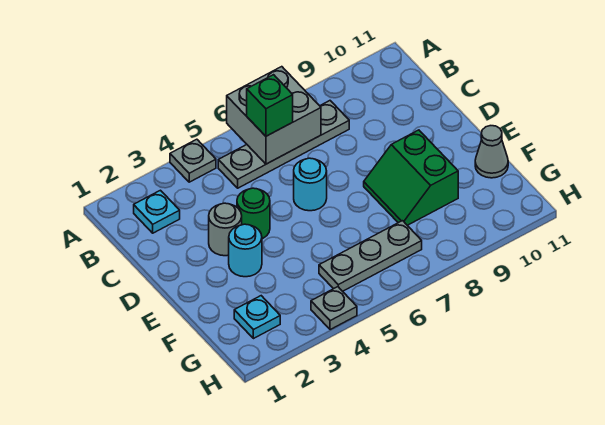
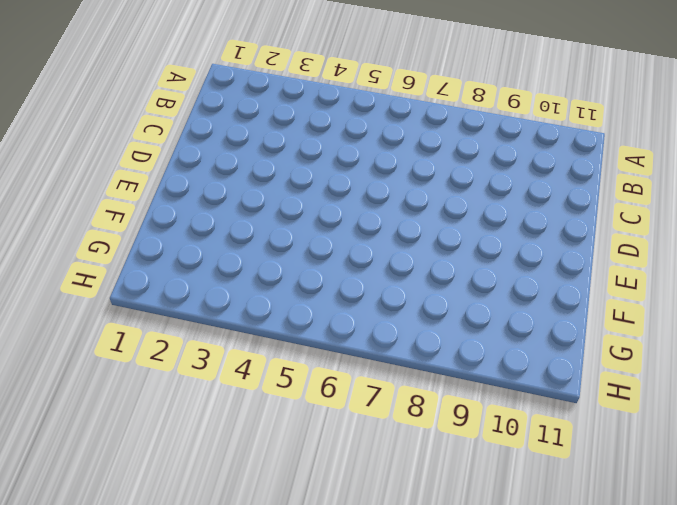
none -> grey 1x1 plate [170,139,216,182]
none -> cyan 1x1 plate [134,190,180,233]
none -> grey 1x4 plate [218,101,349,188]

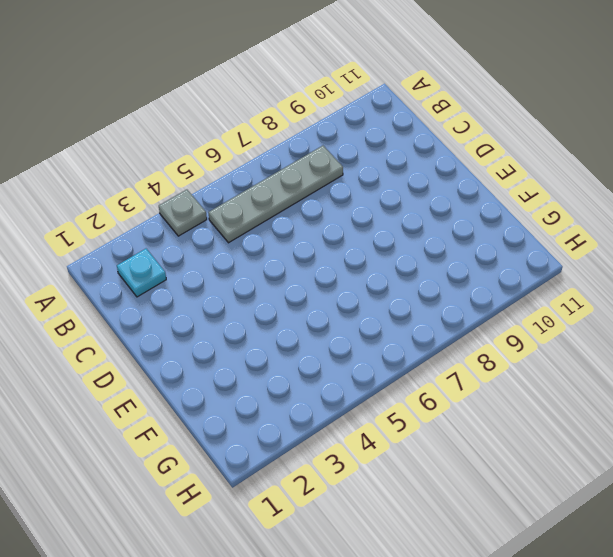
none -> grey 1x1 round brick [209,203,242,256]
none -> green 1x1 round brick [237,188,270,239]
none -> cyan 1x1 round brick [294,158,327,211]

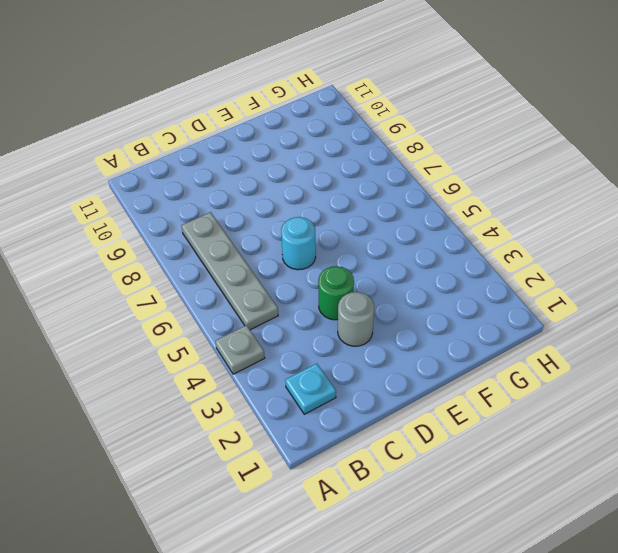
none -> cyan 1x1 round brick [229,224,262,277]
none -> green 2x2 slope [364,130,458,225]
none -> grey 1x1 cone [475,126,508,178]

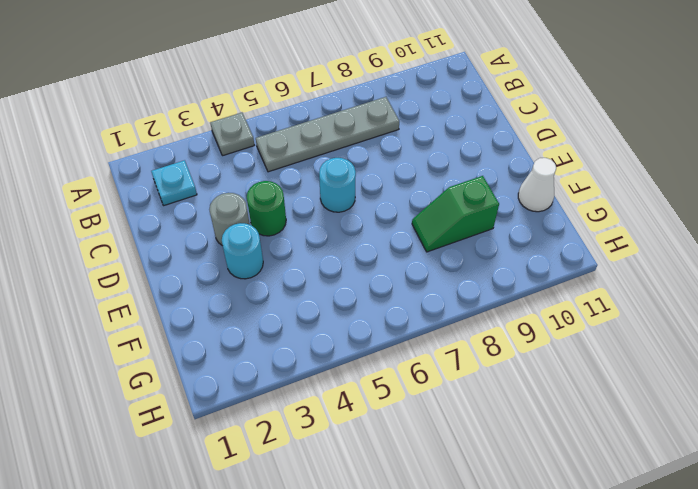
green 1x2 slope [412,176,499,252] -> green 2x2 slope [364,130,458,225]
white 1x1 cone [518,158,556,212] -> grey 1x1 cone [475,126,508,178]
none -> cyan 1x1 plate [234,296,280,339]
none -> grey 1x3 plate [319,221,422,291]
none -> grey 1x1 plate [311,287,357,330]

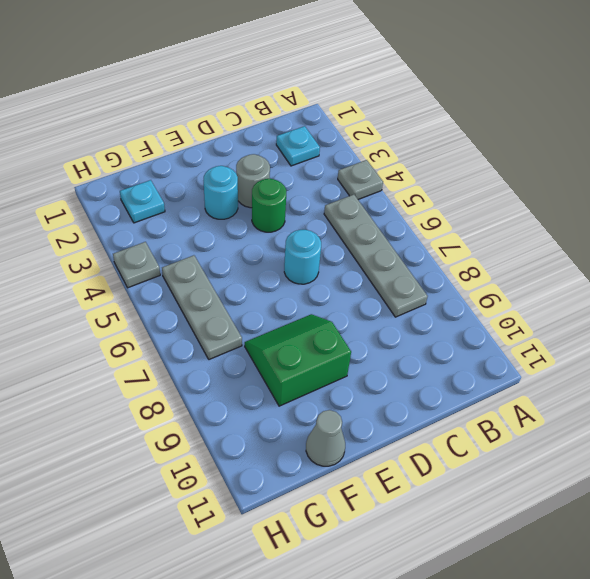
none -> grey 2x2 brick [227,67,321,164]
none -> green 1x1 brick [247,75,293,136]

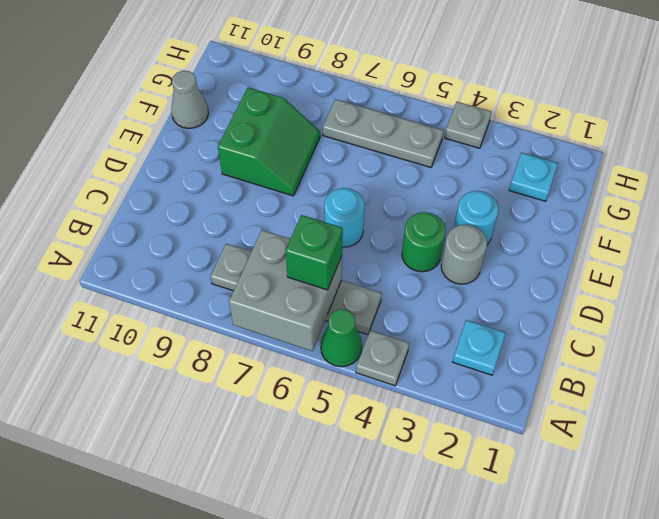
green 1x1 cone [321,309,362,367] -> none

